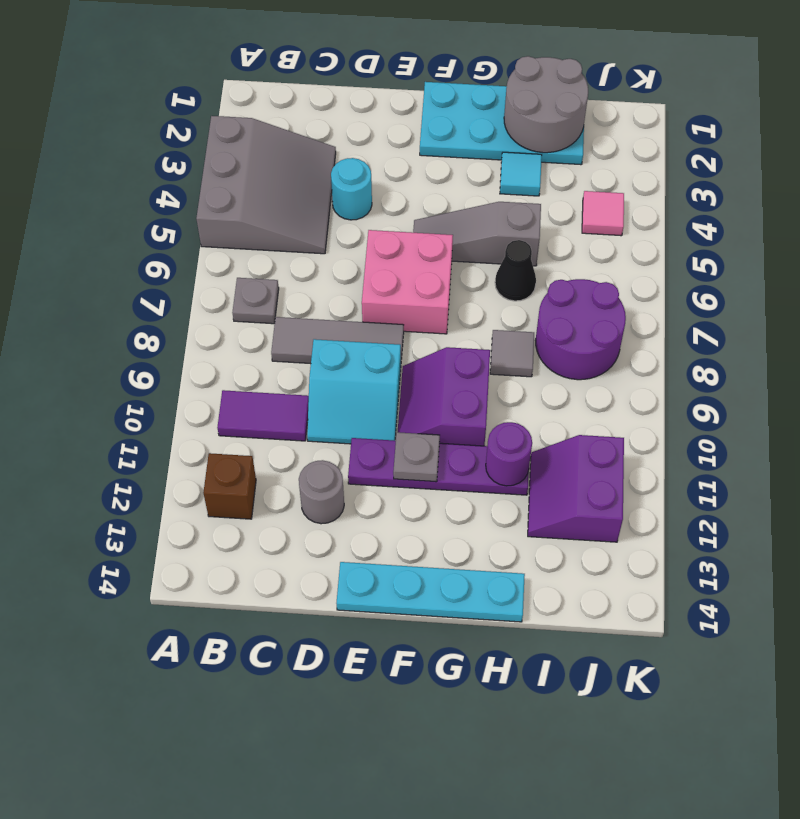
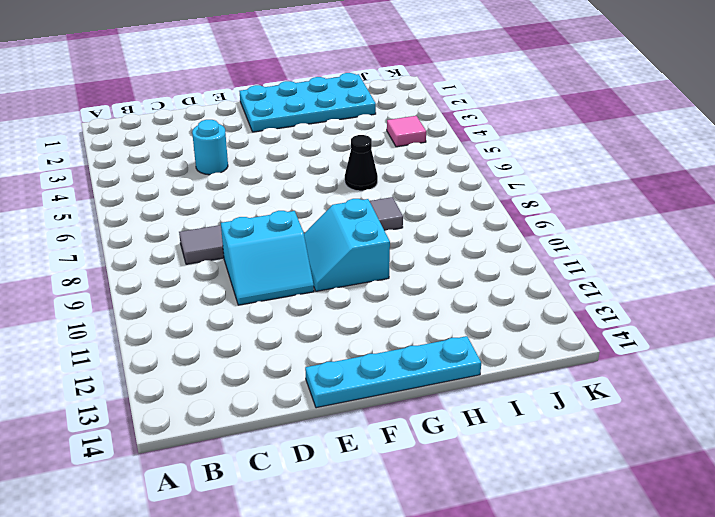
cyan 2x2 slope [304,199,390,291] -> purple 2x2 slope [398,347,490,446]
none -> grey 3x3 slope [196,116,336,254]
none -> grey 1x1 plate [232,278,279,324]
none -> purple 1x2 tile [217,390,309,441]

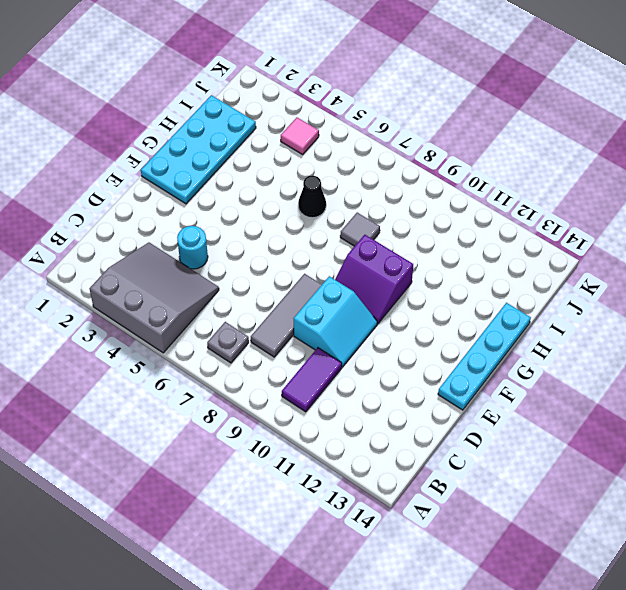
none -> brown 1x1 brick [203,453,256,519]
none -> grey 1x1 round brick [299,460,344,524]
none -> pink 2x2 brick [362,230,453,334]

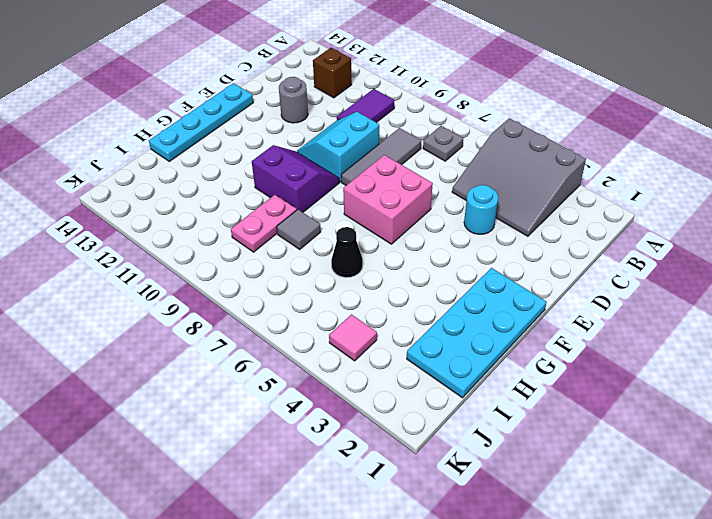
pink 1x2 plate [231,195,297,252] -> none
none -> purple 1x4 plate [348,438,529,495]
none -> grey 1x3 slope [413,202,541,266]
none -> cyan 1x1 tile [500,152,542,196]

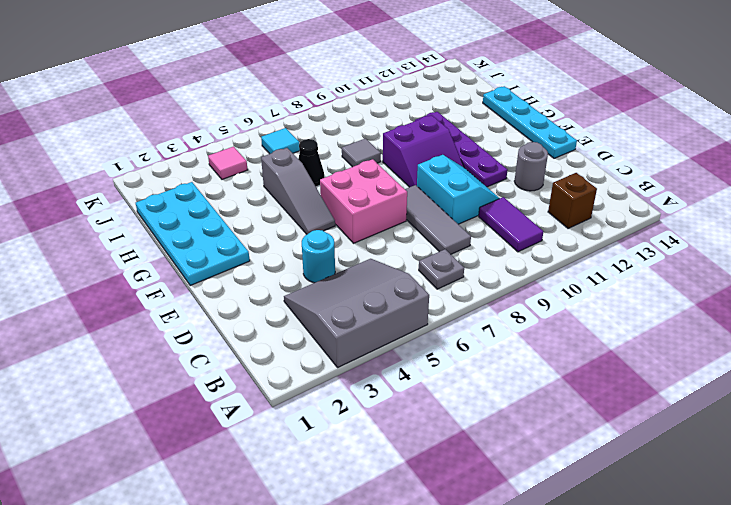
cyan 1x1 tile [261,128,299,154] -> cyan 1x1 tile moved to [500,152,542,196]
none -> purple 2x2 round brick [536,279,626,380]
none -> purple 2x2 slope [528,435,624,542]
none -> grey 1x1 plate [393,432,440,482]

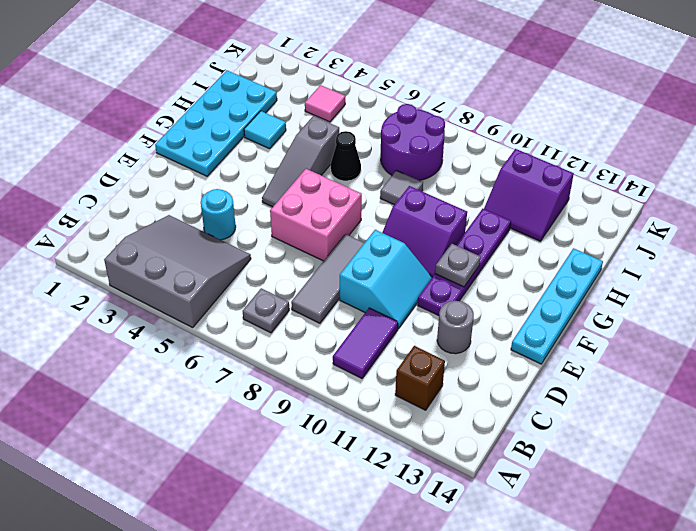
none -> grey 2x2 round brick [504,56,588,153]
none -> purple 1x1 round brick [486,422,532,486]

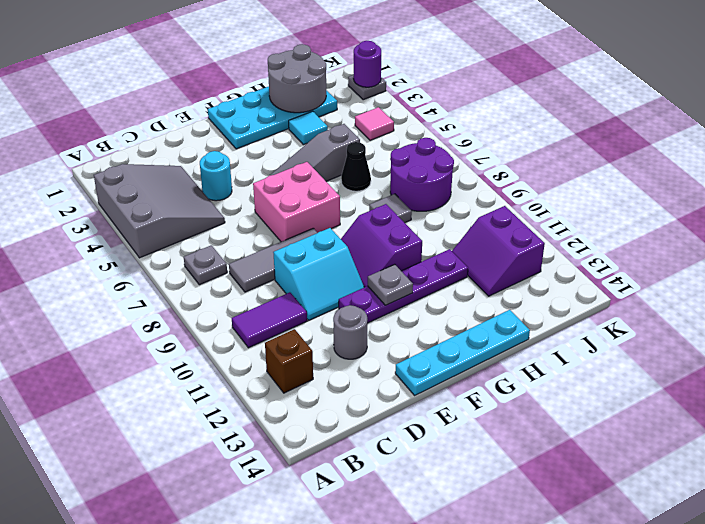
grey 1x1 plate [348,75,386,100] -> none
purple 1x1 round brick [354,41,381,87] -> purple 1x1 round brick moved to [486,422,532,486]

